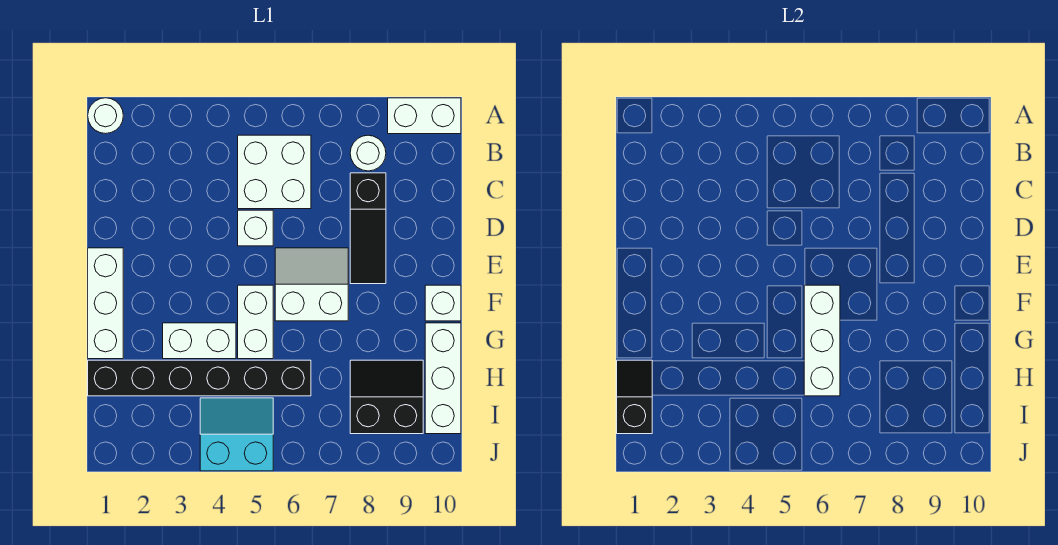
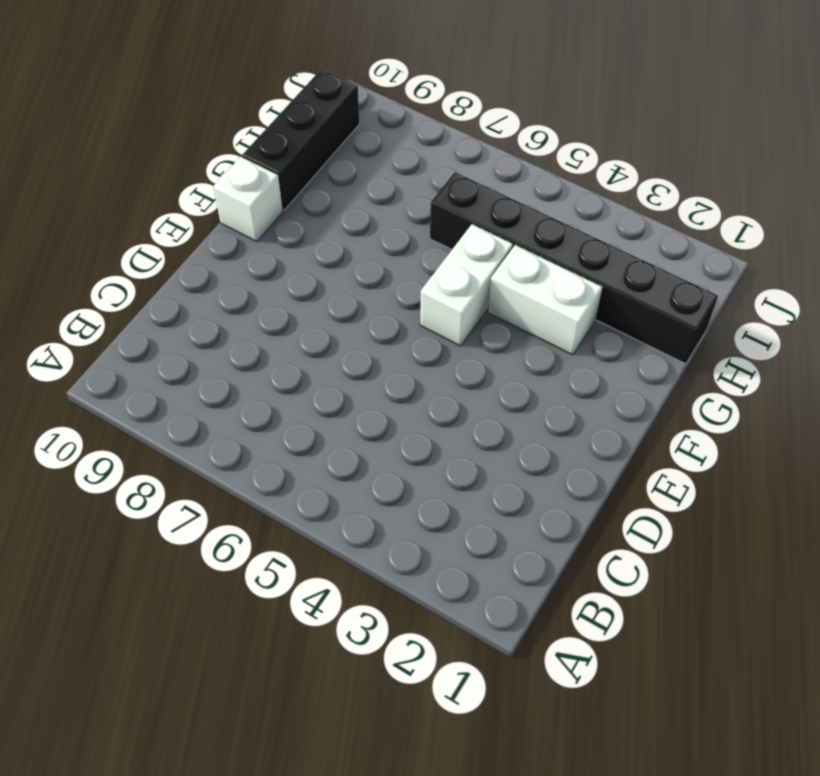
black 1x3 brick [242,69,360,210] -> white 1x3 brick [425,323,461,434]
none -> white 1x1 round brick [88,98,123,134]
none -> white 1x2 brick [388,98,461,134]
none -> white 2x2 brick [238,135,311,209]

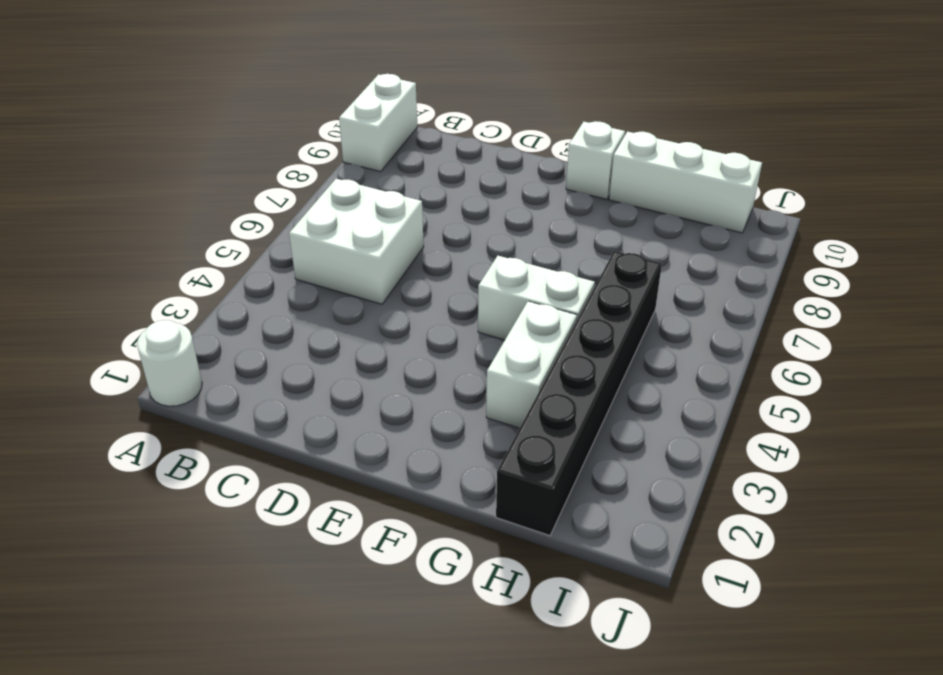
none -> white 1x1 round brick [350,135,386,171]
none -> black 1x3 slope [350,173,386,284]
none -> white 1x1 brick [238,210,273,246]

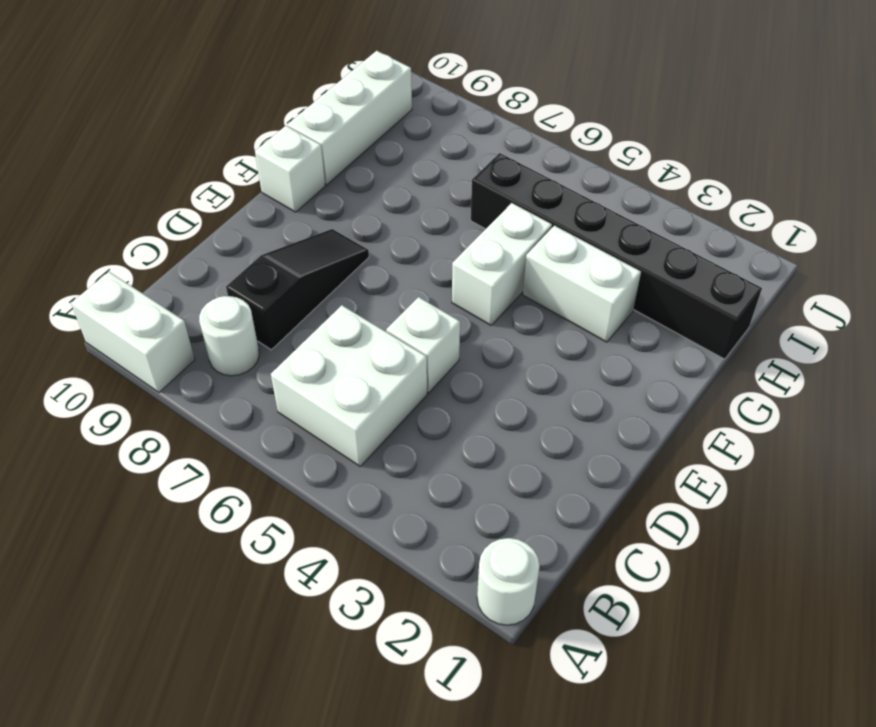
none -> white 1x3 brick [88,248,123,359]
none -> white 2x2 slope [275,248,348,321]
none -> black 2x2 slope [350,360,423,434]

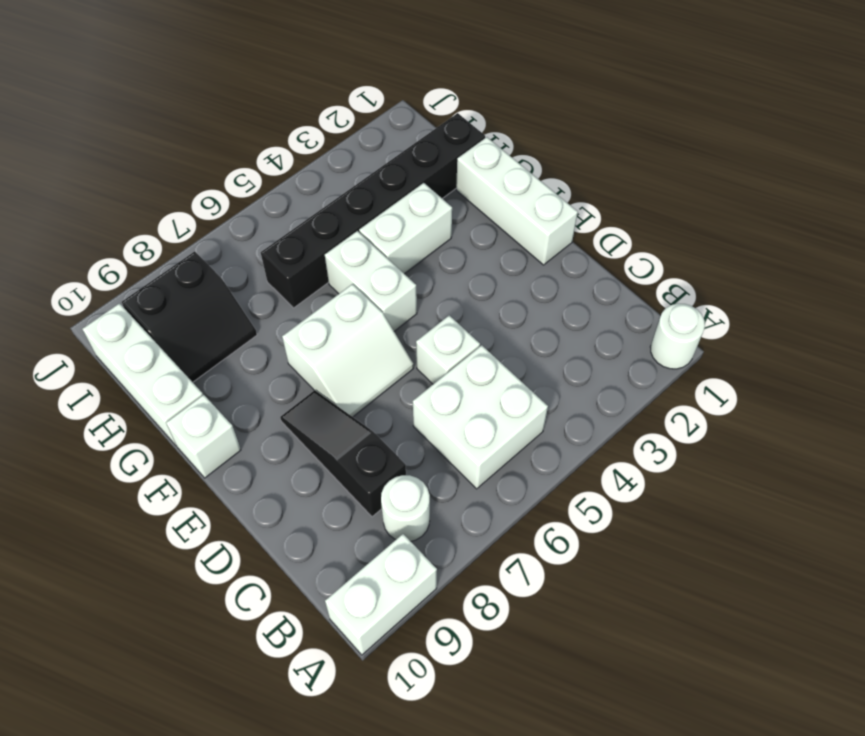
none -> cyan 2x2 slope [200,398,273,471]
none -> white 1x3 brick [804,285,840,396]
none -> black 1x2 slope [617,360,652,434]

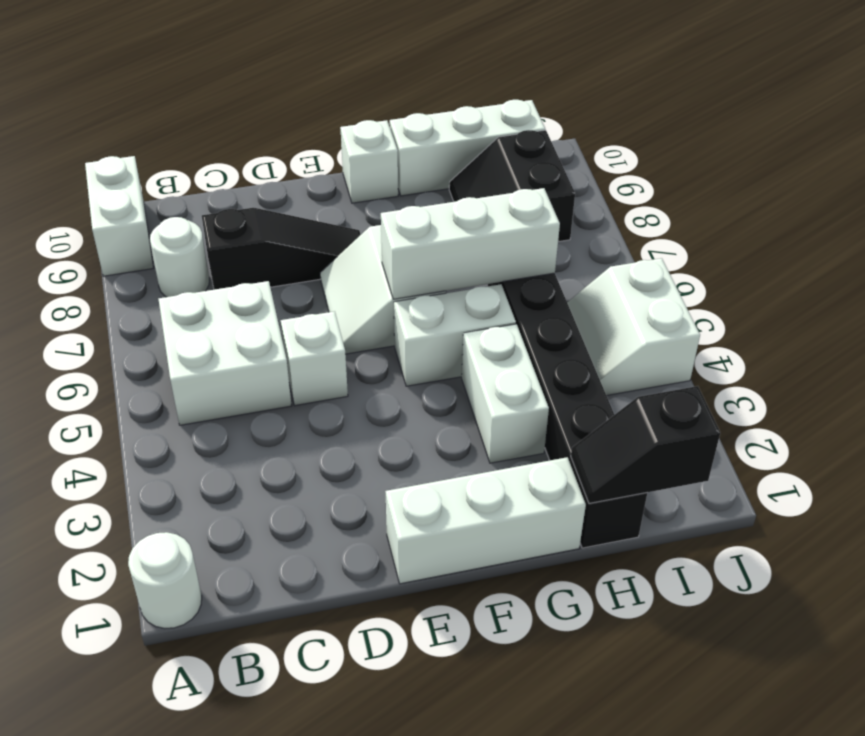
white 2x2 slope [567,258,700,396] -> cyan 2x2 slope [200,398,273,471]

